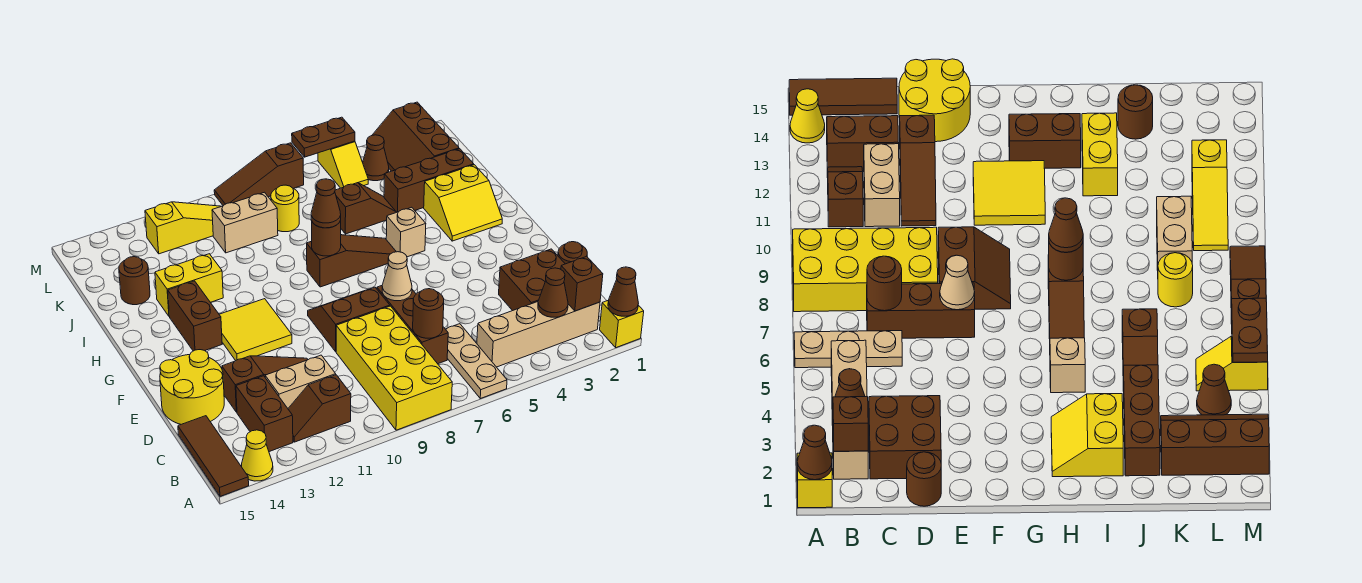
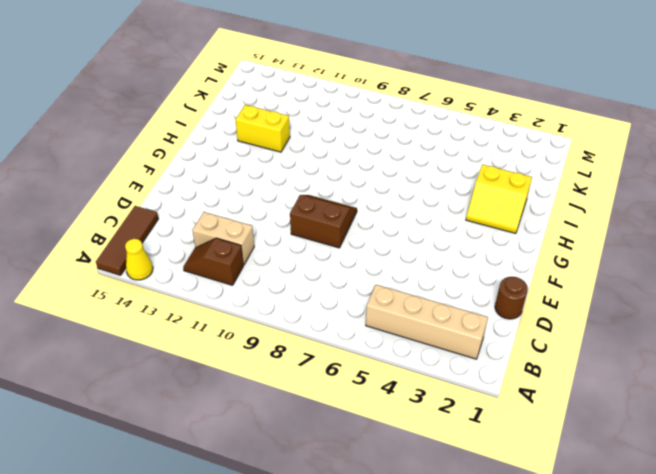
none -> yellow 1x1 brick [600,301,644,348]
none -> tan 1x3 plate [446,324,507,399]
none -> yellow 2x4 brick [336,306,452,430]
none -> brown 1x2 brick [236,376,293,452]

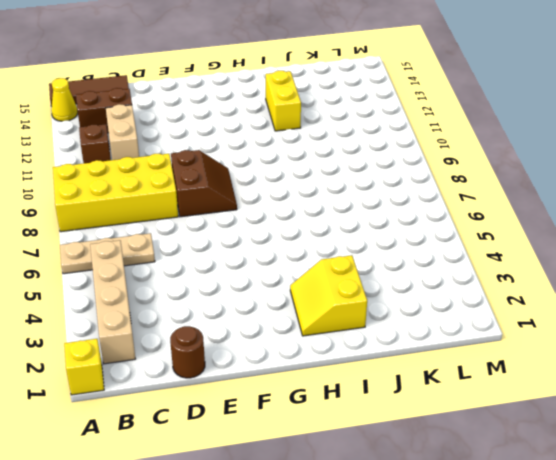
none -> brown 2x2 brick [499,249,565,311]
none -> brown 1x3 brick [377,286,448,364]
none -> brown 1x3 slope [222,356,308,412]
none -> yellow 2x2 round brick [160,350,224,424]

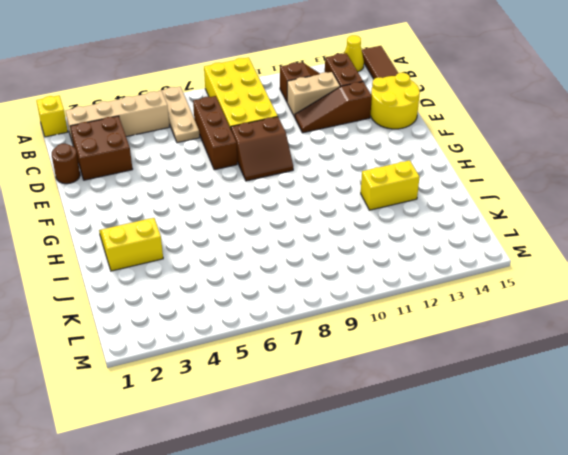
none -> yellow 2x2 tile [219,299,292,361]
none -> brown 1x2 brick [168,281,222,351]
none -> tan 1x1 brick [386,207,426,257]
none -> brown 1x3 slope [307,235,396,287]

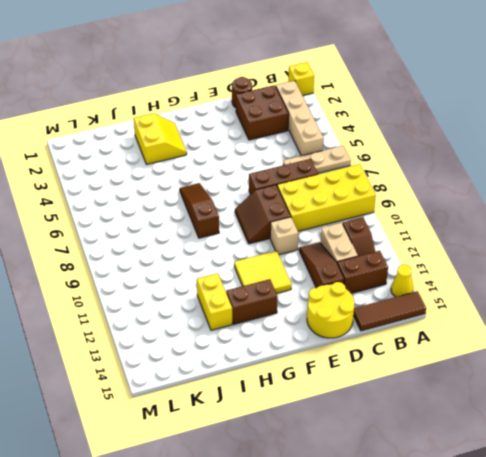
tan 1x1 brick [270,217,298,255] -> tan 1x1 brick moved to [386,207,426,257]
none -> brown 1x3 brick [384,149,474,212]
none -> brown 1x2 slope [335,183,396,234]
none -> brown 1x1 round brick [119,257,150,305]
none -> brown 2x3 slope [373,102,459,171]

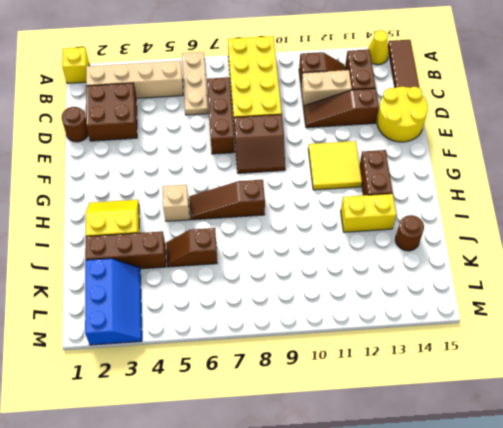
blue 2x3 slope [85,258,142,345] -> brown 2x3 slope [373,102,459,171]
none -> yellow 1x1 round brick [271,185,299,232]
none -> tan 1x2 brick [212,192,278,253]
none -> brown 1x1 cone [363,135,389,181]
none -> yellow 1x2 slope [318,141,368,188]

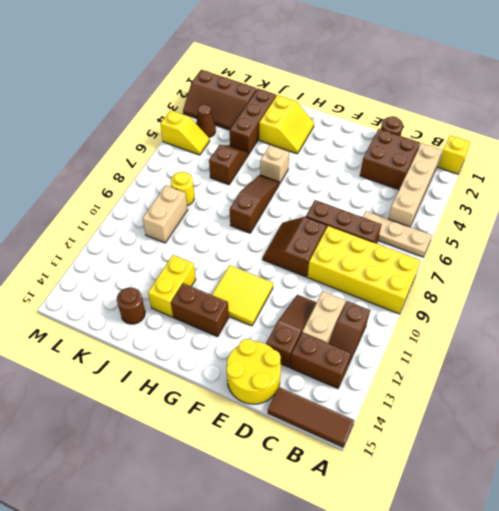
none -> yellow 1x1 cone [242,430,273,481]
none -> yellow 1x3 slope [145,202,221,254]
none -> brown 1x3 slope [214,143,304,206]
none -> brown 1x1 cone [608,267,638,316]

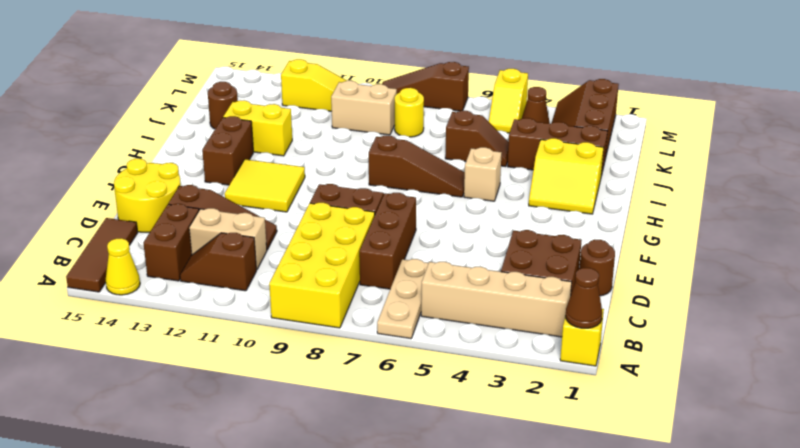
none -> brown 1x1 brick [561,256,603,311]
none -> brown 1x1 cone [538,268,568,317]
none -> brown 1x1 round brick [413,289,444,338]
none -> tan 1x1 cone [382,252,412,301]

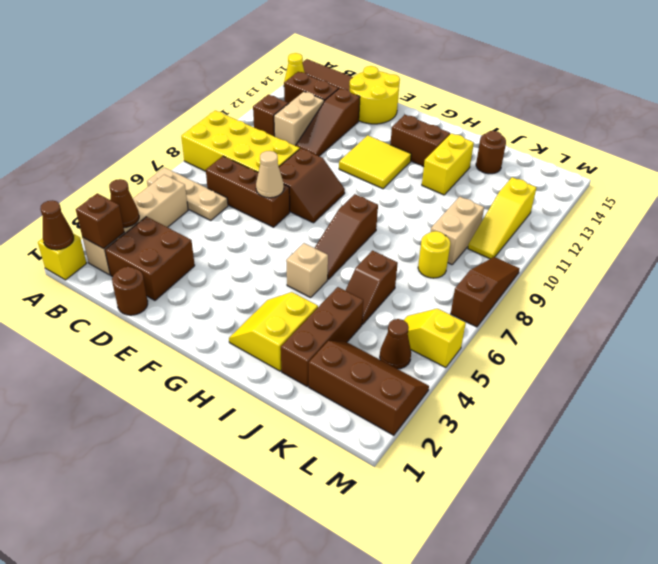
none -> brown 1x1 round brick [413,289,444,338]
none -> brown 1x1 round brick [312,221,341,256]
none -> brown 1x2 plate [292,117,355,157]
none -> brown 1x1 cone [311,179,341,228]

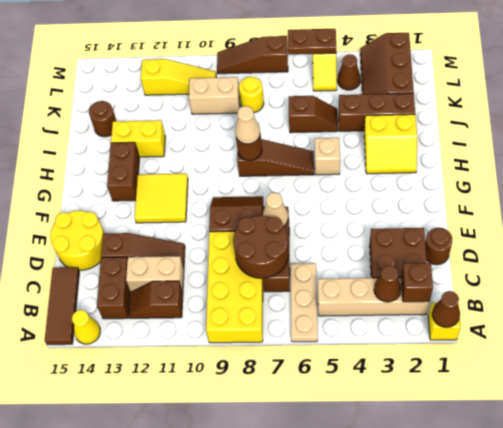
brown 2x2 round brick [233,216,289,278] -> brown 1x1 round brick [413,289,444,338]
tan 1x1 cone [235,106,260,144] -> brown 1x1 cone [311,179,341,228]

